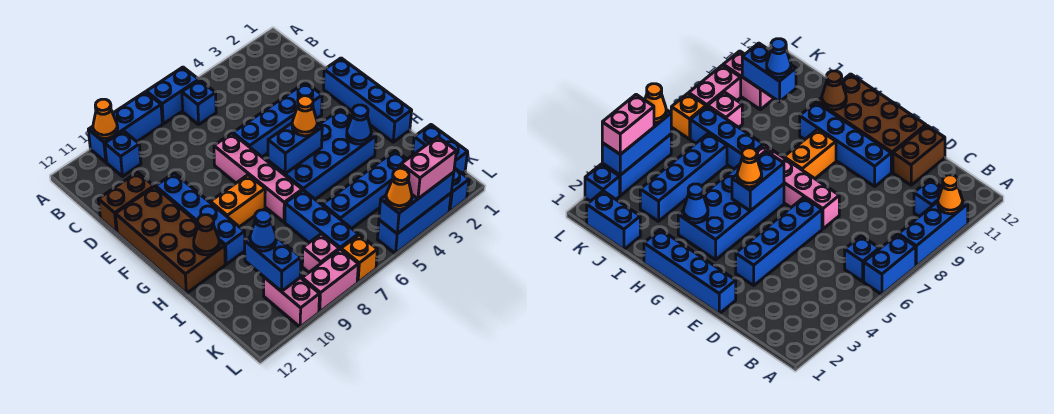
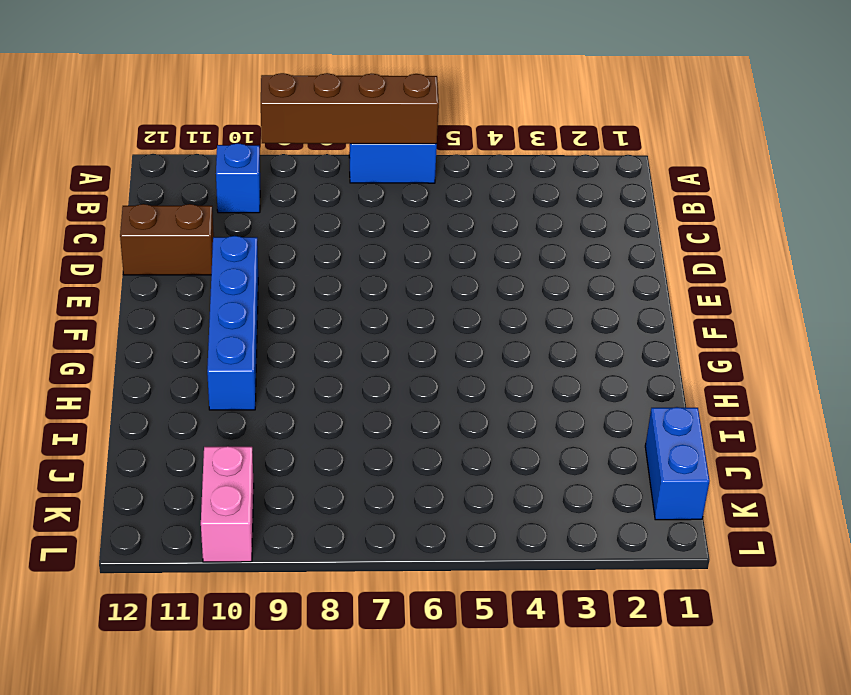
brown 1x4 brick [261,73,439,144] -> none
none -> blue 1x3 brick [88,92,162,162]
none -> blue 1x1 brick [182,80,216,125]
none -> blue 1x4 brick [324,58,412,142]
none -> blue 1x4 brick [233,83,322,157]

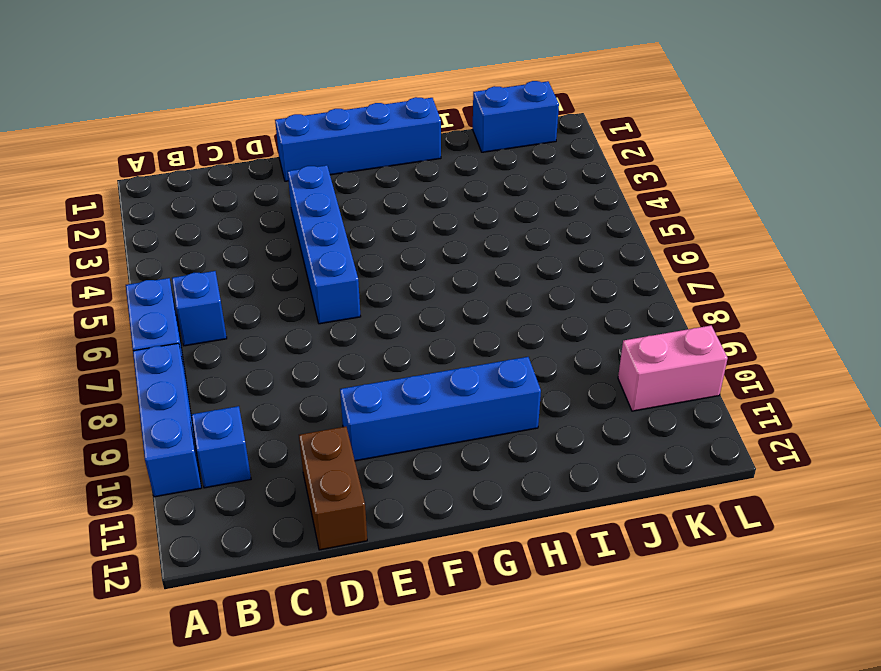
none -> pink 1x4 brick [214,133,302,222]
none -> brown 2x4 brick [116,187,225,293]
none -> blue 2x4 brick [268,109,376,199]
none -> orange 1x2 brick [210,175,265,227]

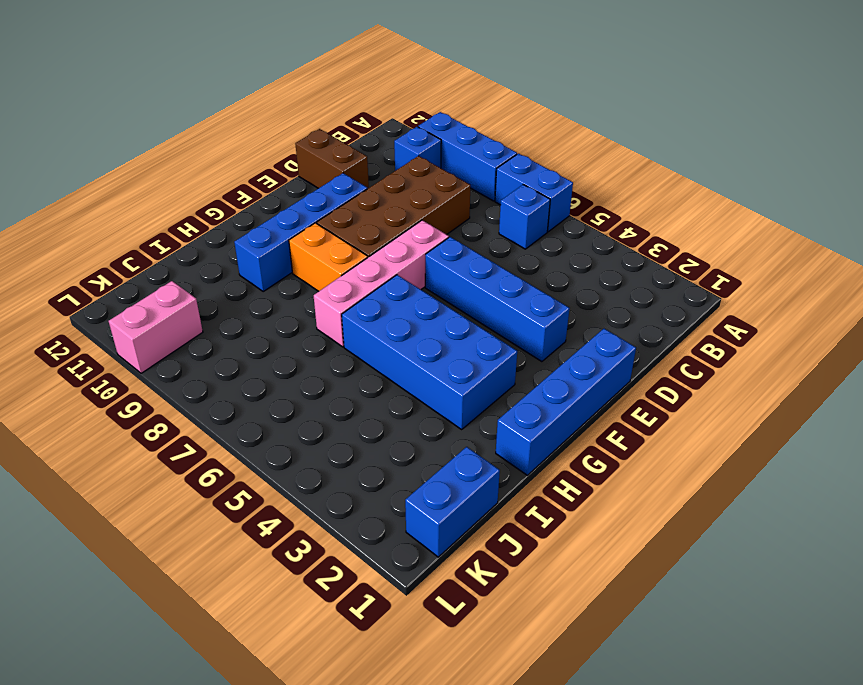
brown 2x4 brick [317,156,470,257] -> brown 2x4 brick moved to [116,187,225,293]
none -> blue 1x3 brick [285,190,358,249]
none -> blue 1x4 brick [323,151,407,228]
none -> pink 1x1 brick [302,234,339,272]
none -> blue 1x1 brick [449,168,469,212]

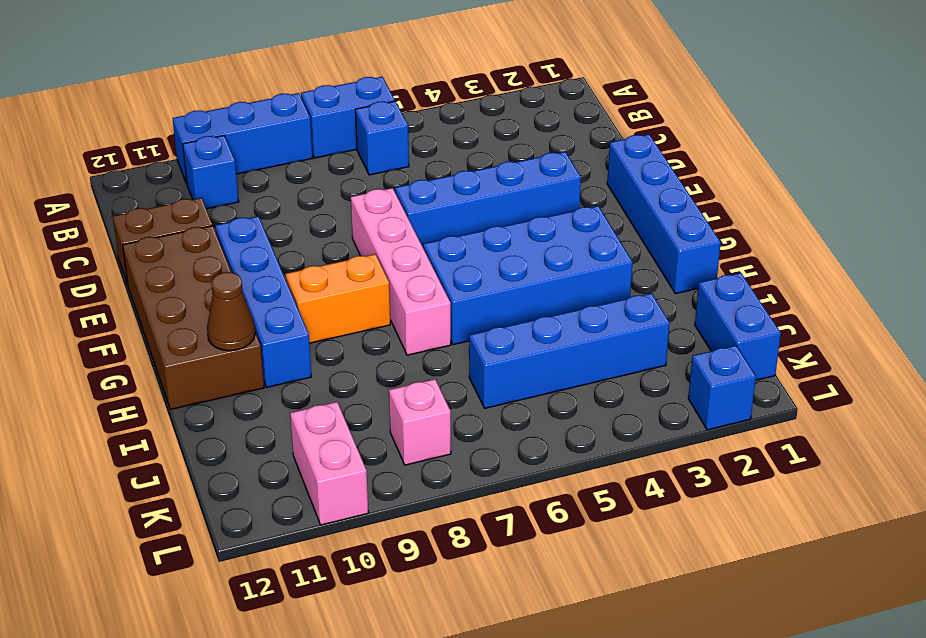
none -> blue 1x3 brick [285,190,358,249]
none -> blue 1x3 brick [377,193,451,254]
none -> orange 1x1 brick [341,235,377,282]
none -> pink 1x2 brick [302,249,358,312]

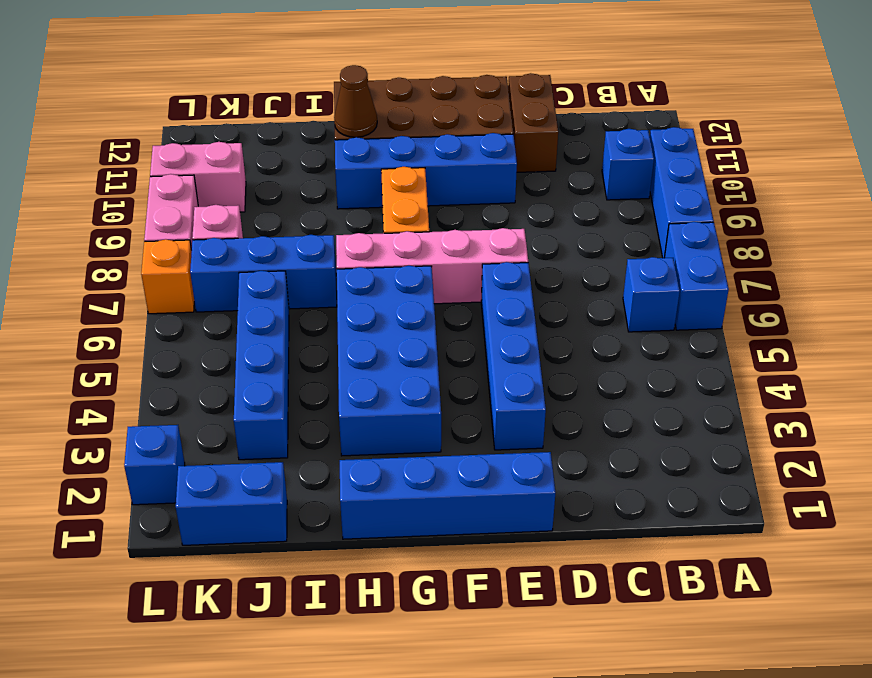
none -> blue 1x3 brick [377,193,451,254]
none -> orange 1x1 cone [93,99,118,138]
none -> blue 1x2 brick [268,123,322,174]
none -> blue 1x1 cone [347,105,371,144]

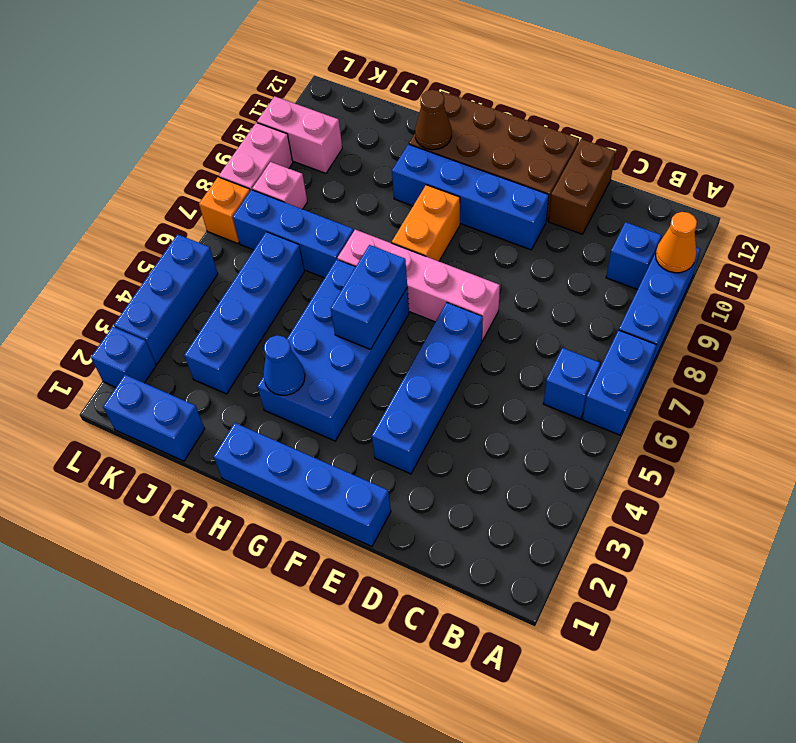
none -> blue 1x2 brick [245,237,301,292]
none -> blue 1x3 brick [379,172,454,234]
none -> orange 1x1 cone [292,96,317,136]
none -> blue 1x1 cone [250,210,276,251]

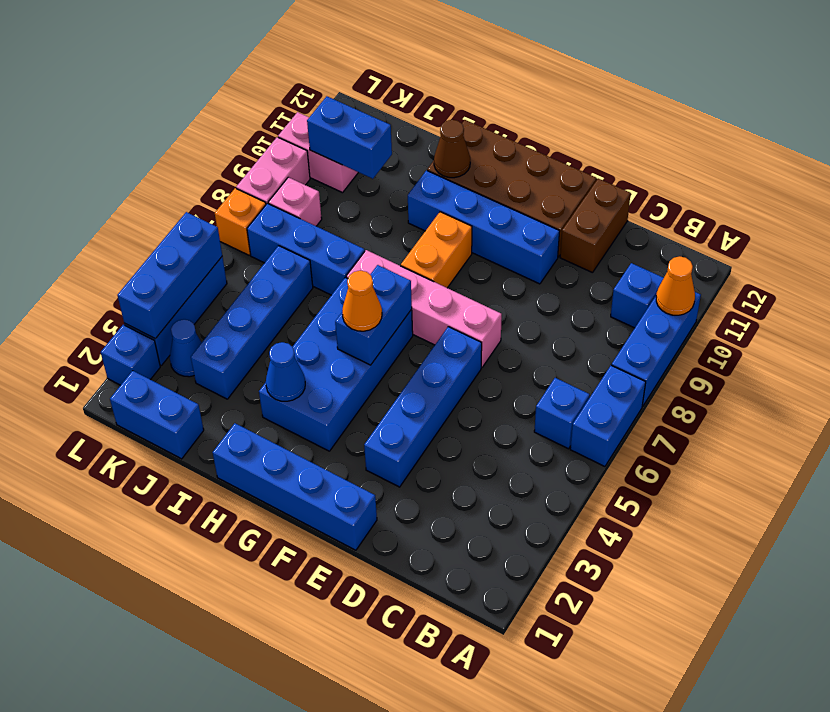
blue 1x1 cone [170,319,202,377] -> blue 1x1 cone moved to [250,210,276,251]
none -> pink 1x2 brick [401,137,456,199]
none -> orange 1x1 cone [386,168,412,209]

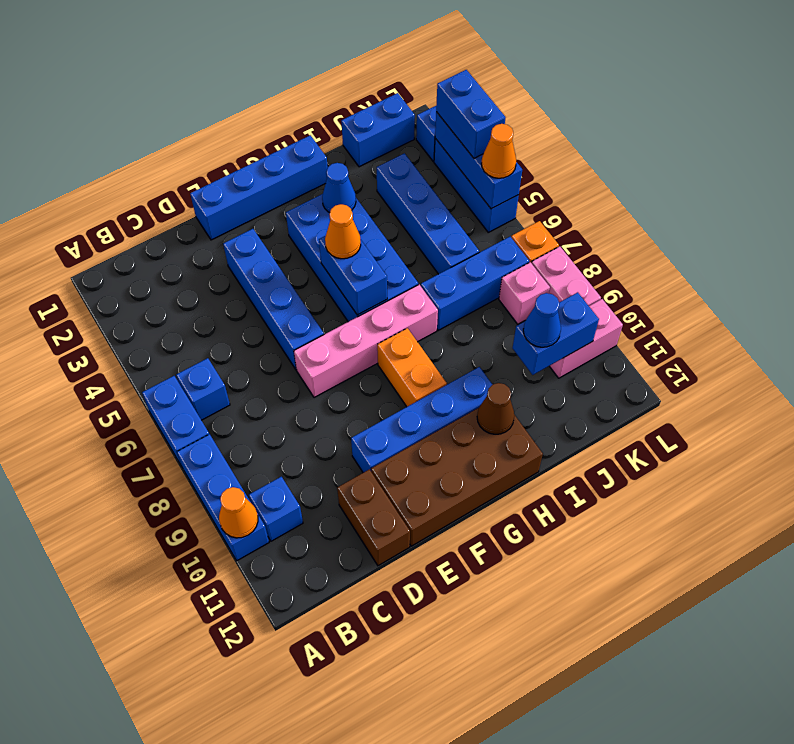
blue 1x2 brick [436,70,506,158] -> pink 1x2 brick [401,137,456,199]

